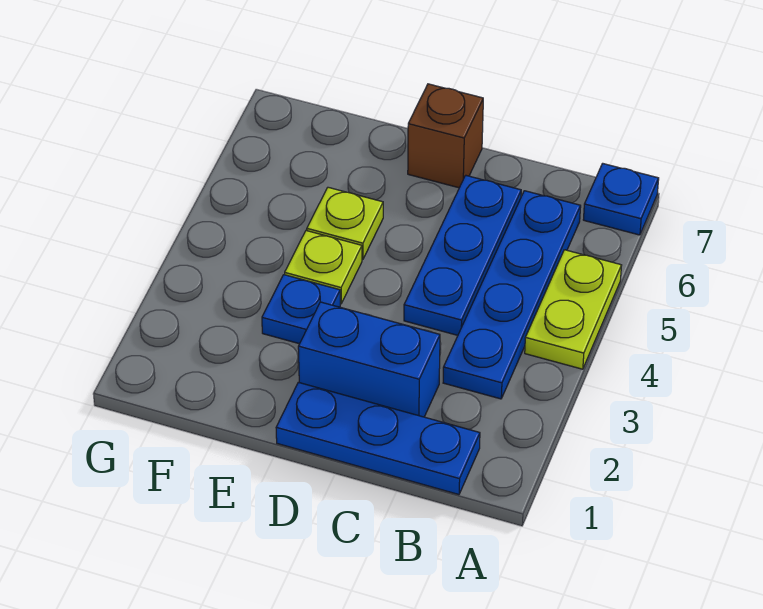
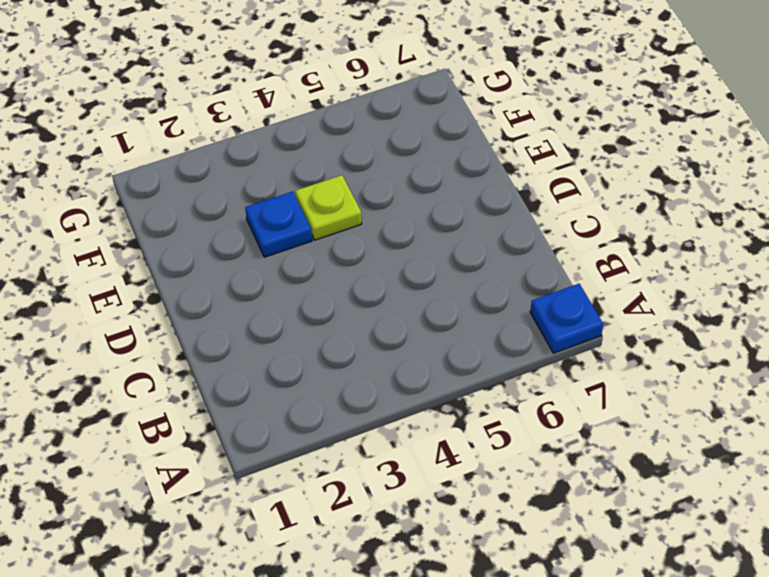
none -> lime 1x2 plate [525,250,622,369]
none -> blue 1x3 plate [276,382,480,495]

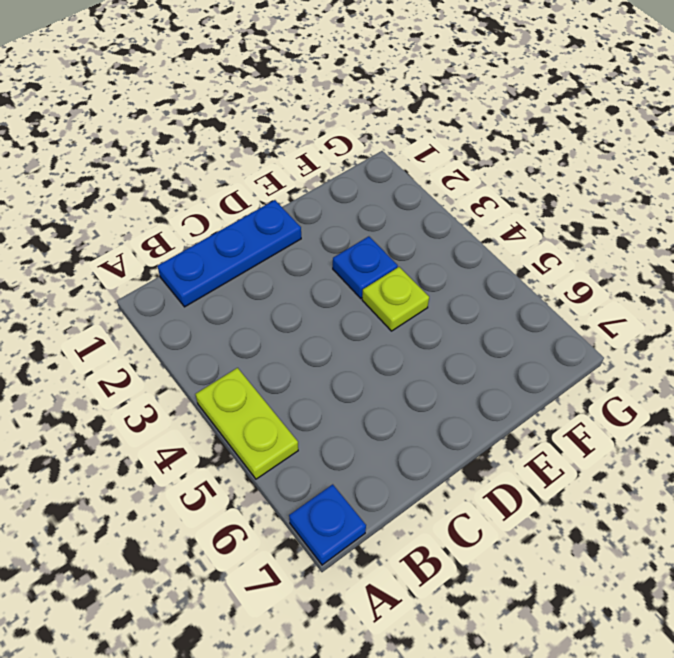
none -> blue 1x4 plate [443,191,581,399]
none -> blue 1x2 brick [298,302,440,417]

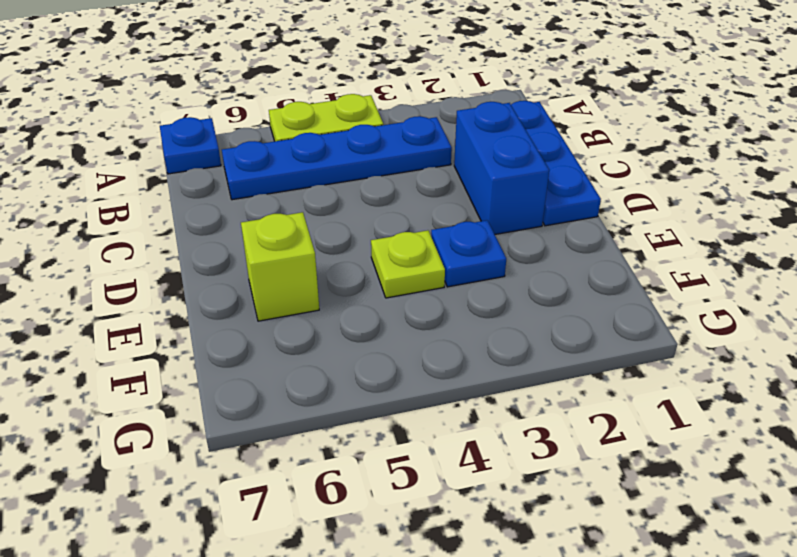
lime 1x1 brick [241,212,319,321] -> none
none -> blue 1x3 plate [404,175,521,335]
none -> brown 1x1 brick [408,84,483,188]

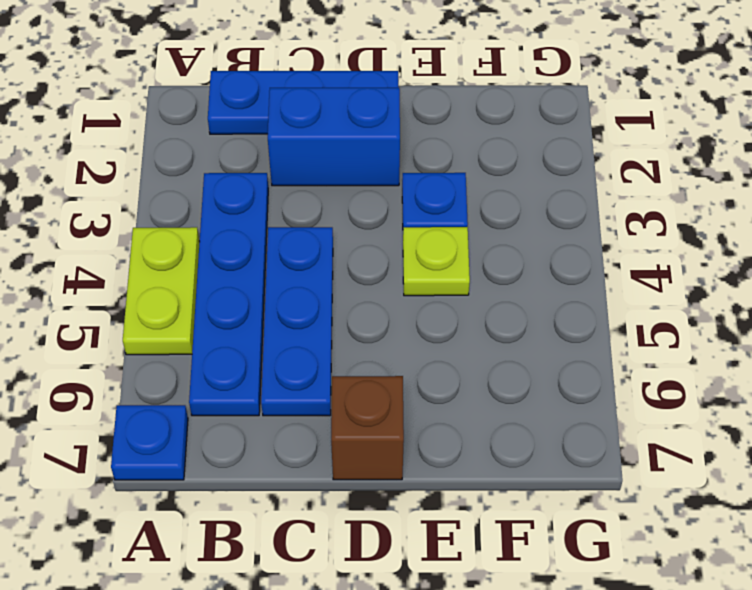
none -> lime 1x1 plate [307,187,383,259]

